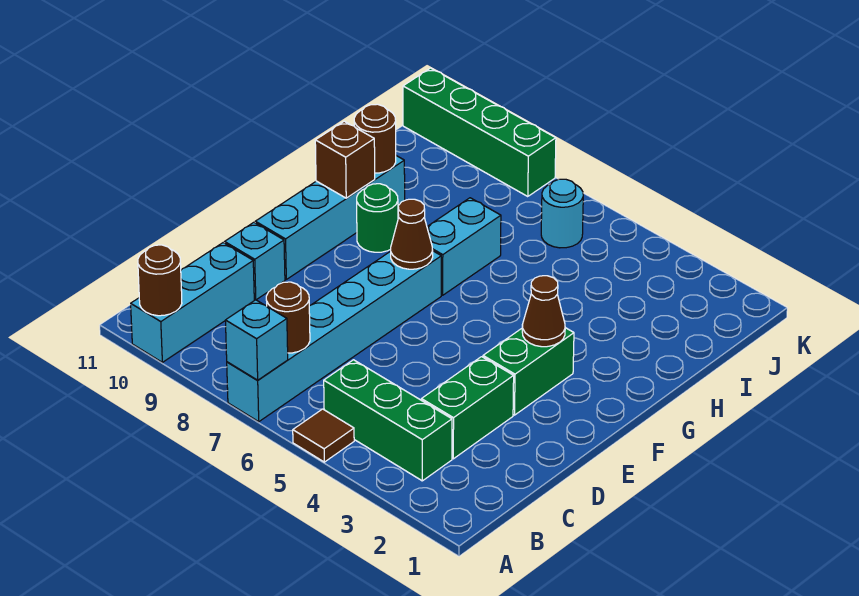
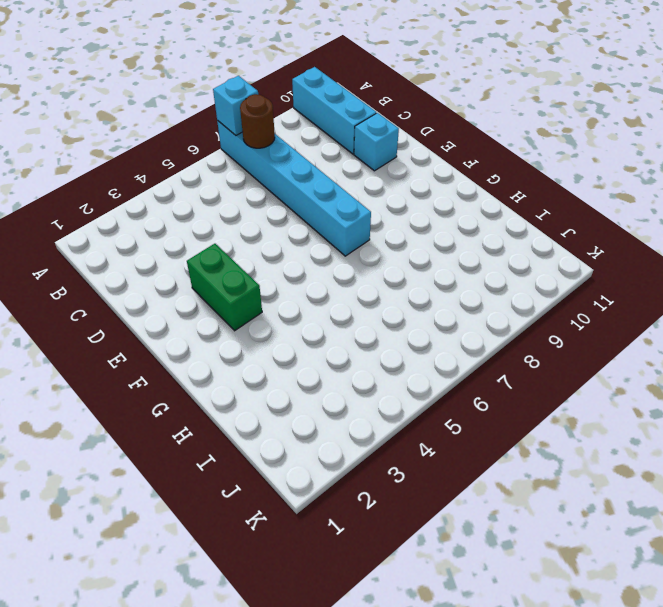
none -> brown 1x1 tile [293,409,354,462]
none -> green 1x3 brick [324,360,452,481]
none -> green 1x2 brick [421,357,514,459]

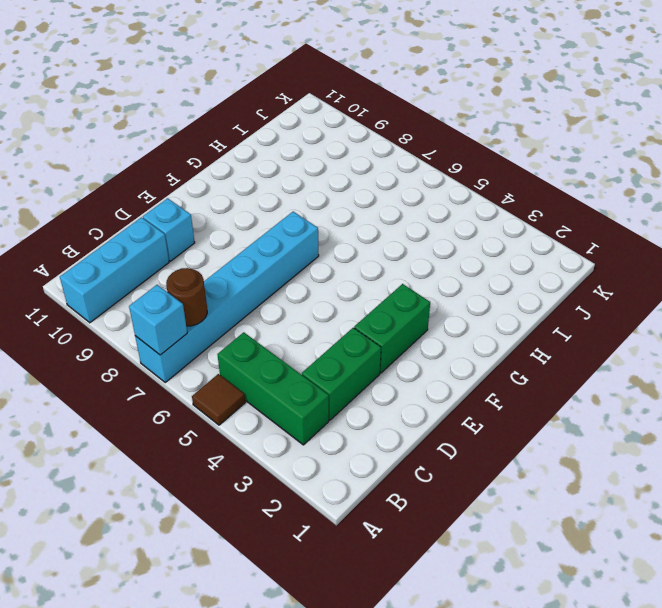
none -> cyan 1x4 brick [255,156,405,279]
none -> cyan 1x2 brick [427,198,501,295]
none -> green 1x1 round brick [357,184,398,252]

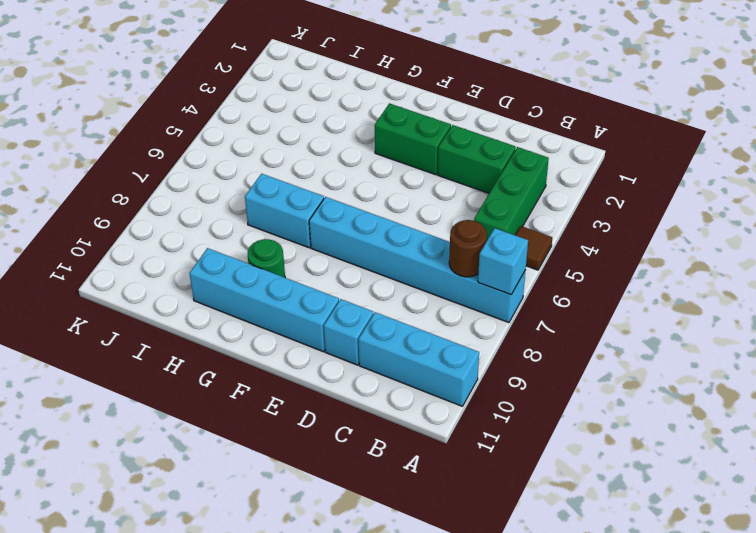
none -> cyan 1x1 round brick [541,179,583,248]
none -> green 1x4 brick [403,68,556,197]
none -> brown 1x1 round brick [138,245,182,316]

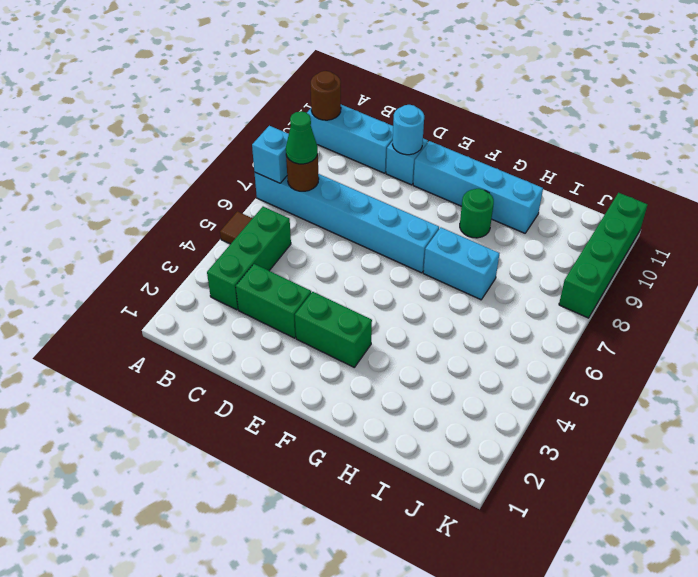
green 1x1 cone [286,111,318,164] -> none
cyan 1x1 round brick [392,105,424,155] -> cyan 1x1 round brick moved to [541,179,583,248]
none -> brown 1x1 cone [522,276,565,347]
none -> brown 1x1 cone [391,199,433,269]
none -> brown 1x1 brick [315,121,375,198]

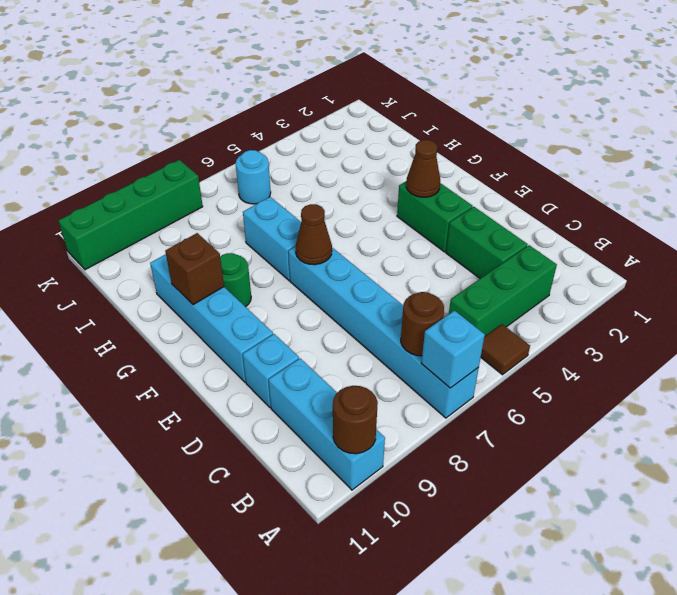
none -> brown 1x1 round brick [354,104,396,173]

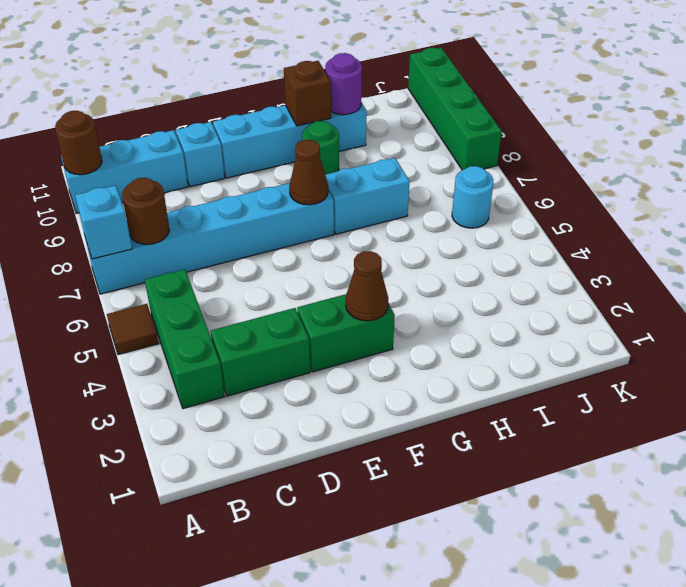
purple 1x1 round brick [325,53,362,115] -> brown 1x1 round brick [354,104,396,173]

